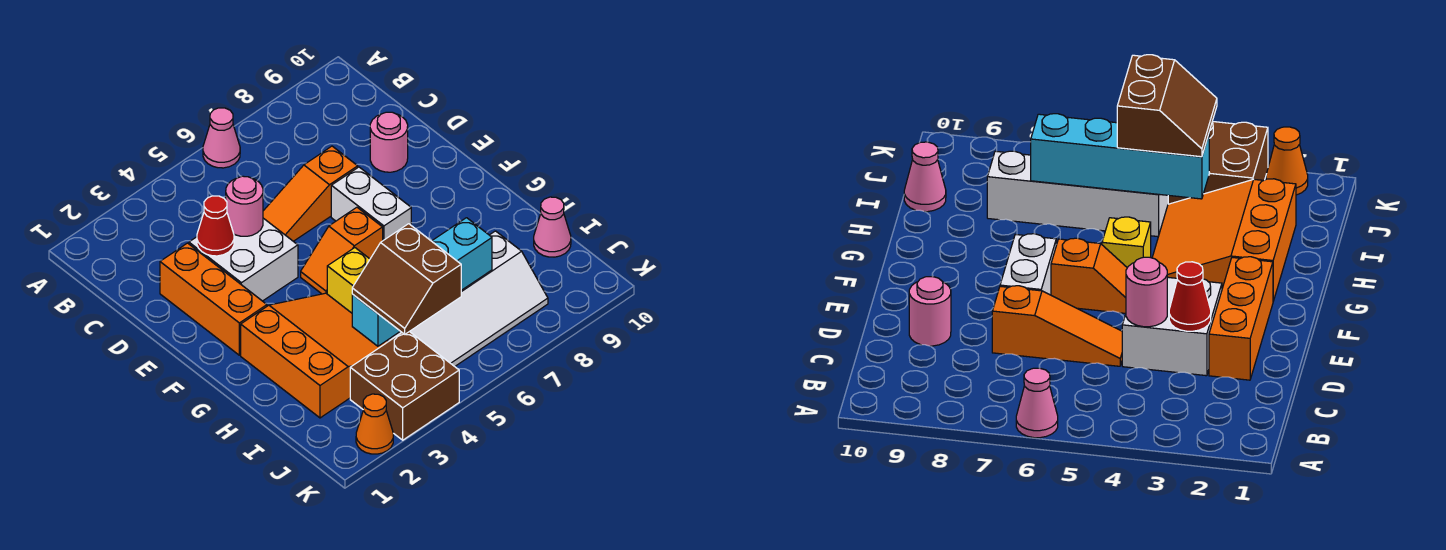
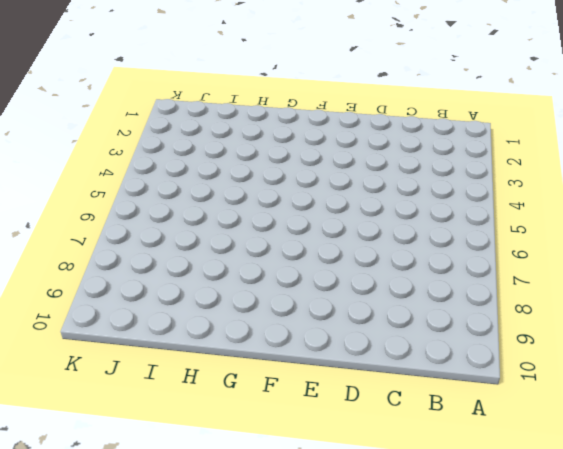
none -> pink 1x1 cone [203,108,240,168]
none -> orange 1x3 brick [160,243,267,355]
none -> white 2x2 brick [189,218,298,301]

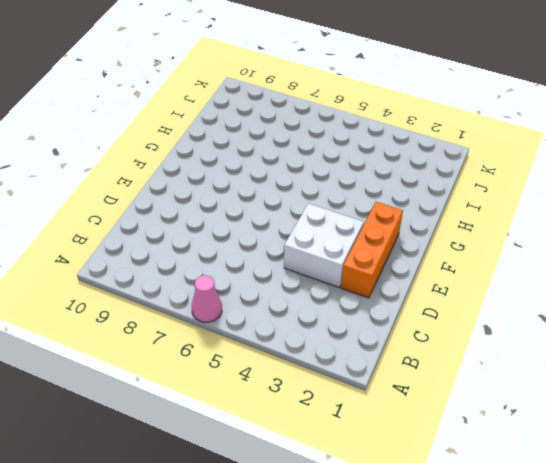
none -> orange 1x3 slope [263,146,358,241]
none -> pink 1x1 round brick [370,112,408,172]
none -> white 1x2 brick [331,167,411,240]

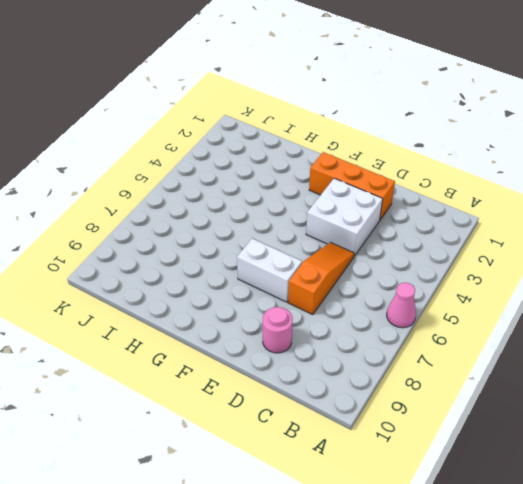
none -> orange 1x2 slope [301,207,383,294]
none -> orange 3x3 slope [241,293,388,418]
none -> yellow 1x1 brick [327,248,370,313]

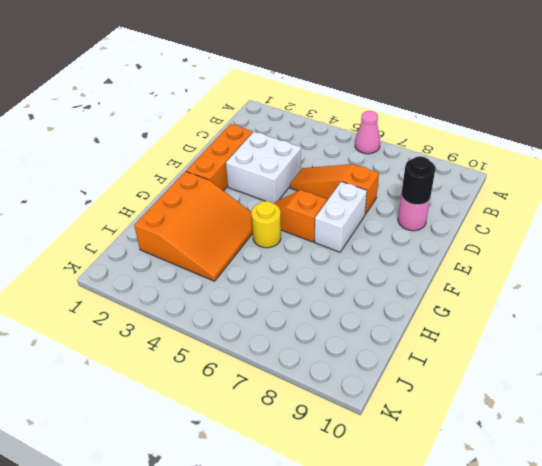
black 1x1 round brick [402,156,435,205] -> none
yellow 1x1 round brick [251,201,281,248] -> yellow 1x1 brick [327,248,370,313]
none -> white 2x4 slope [387,231,548,366]
none -> pink 1x1 cone [534,197,571,257]
none -> brown 2x2 brick [350,332,459,440]

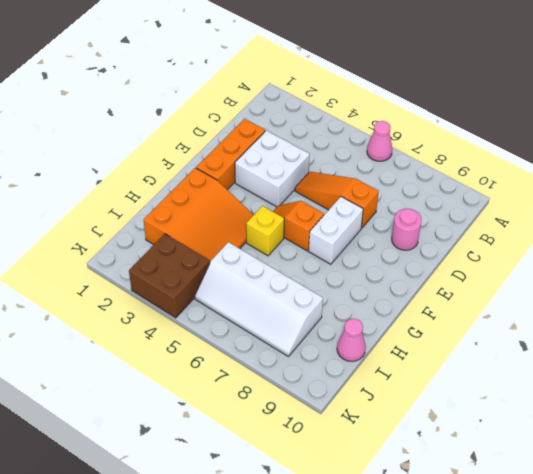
none -> orange 1x1 cone [356,394,393,454]
none -> red 1x1 cone [197,196,234,256]
none -> pink 1x1 round brick [226,176,263,236]

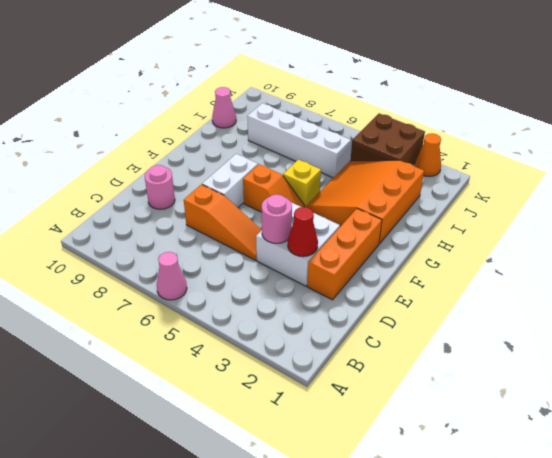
none -> cyan 1x4 brick [352,218,492,346]
none -> brown 2x2 slope [352,224,461,334]

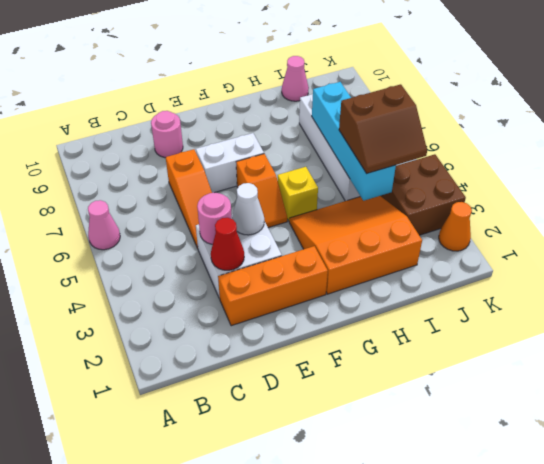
white 1x1 cone [232,183,264,235] -> none

